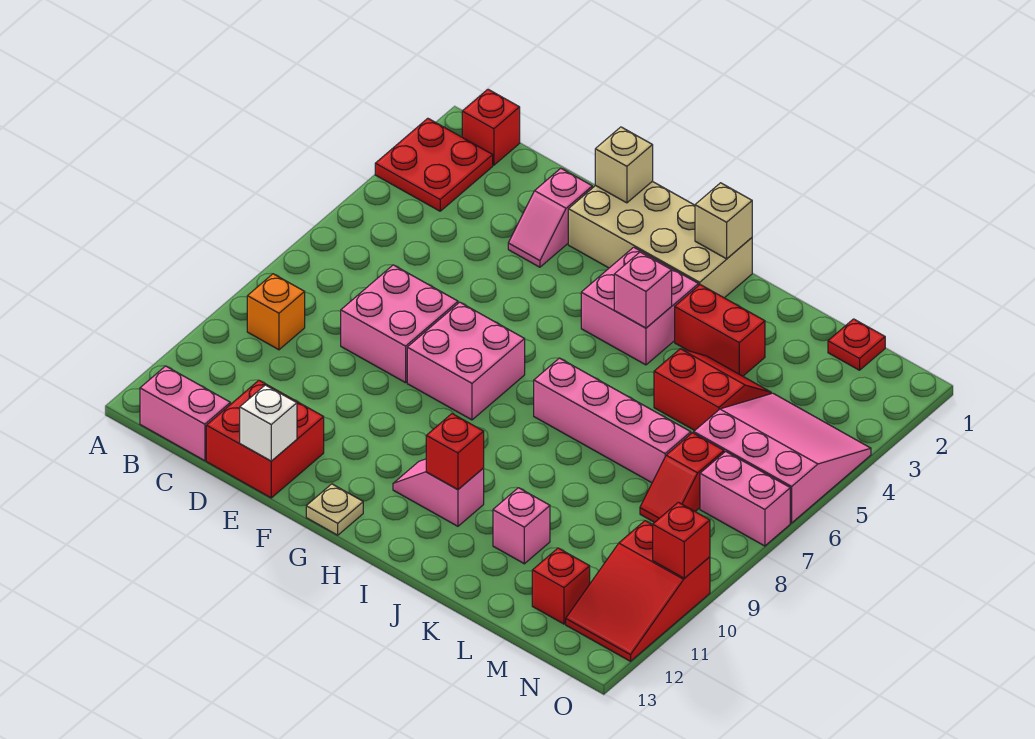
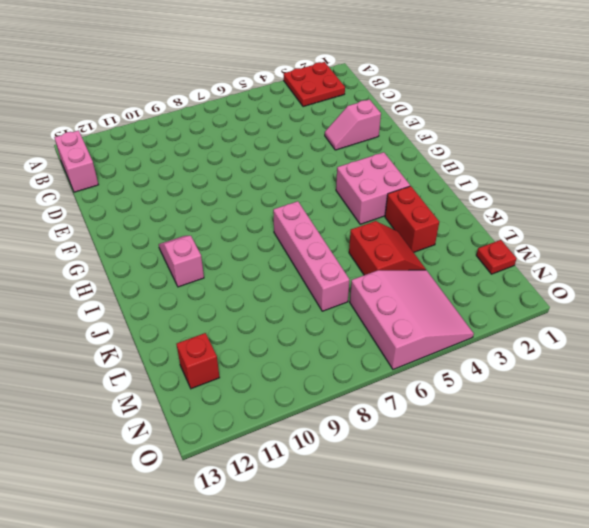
none -> red 1x1 brick [462,89,520,165]
none -> orange 1x1 brick [247,274,305,350]
none -> pink 2x2 brick [341,265,458,383]

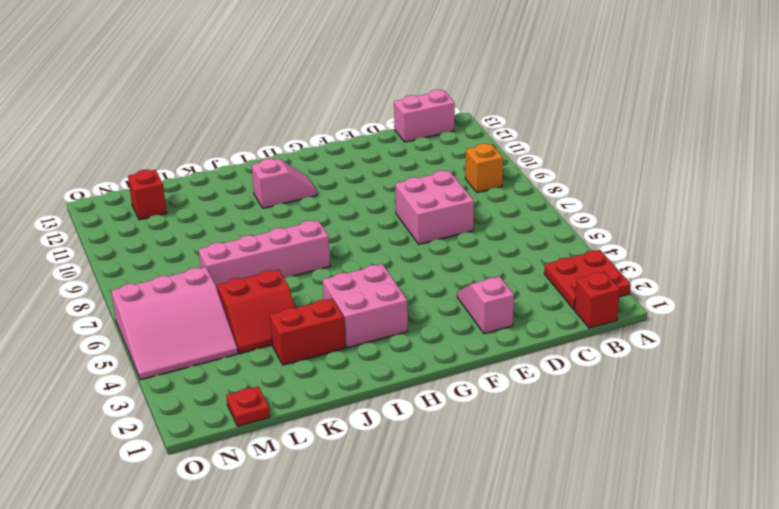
none -> red 2x2 brick [206,380,324,498]
none -> tan 2x4 brick [568,181,752,298]
none -> pink 2x2 brick [407,302,525,420]

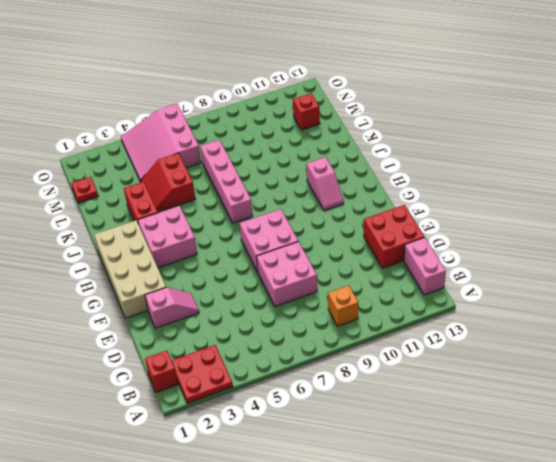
none -> tan 1x1 plate [306,484,363,535]
none -> pink 1x1 brick [493,488,550,564]
none -> red 1x2 slope [640,433,724,522]

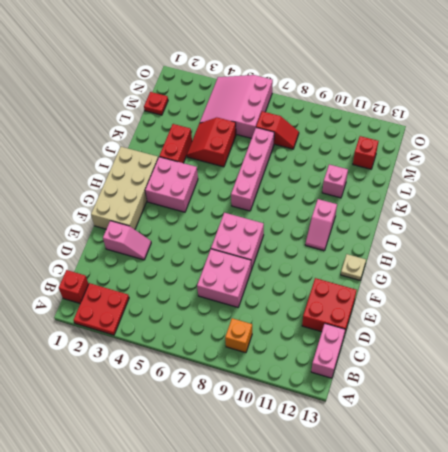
none -> pink 1x2 brick [700,451,790,546]
none -> red 2x3 slope [566,521,710,661]
none -> white 1x1 brick [240,385,297,461]

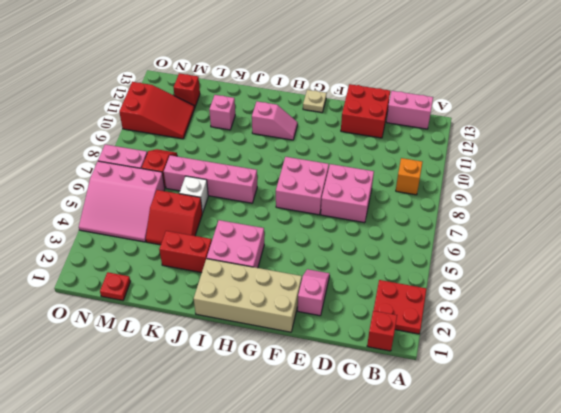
white 1x1 brick [179,176,208,213] -> white 1x1 brick moved to [240,385,297,461]
red 2x3 slope [119,82,195,139] -> red 2x3 slope turned to [566,521,710,661]
none -> tan 1x1 brick [595,127,653,203]
none -> tan 1x1 brick [695,183,752,259]
none -> pink 1x1 brick [614,252,672,328]

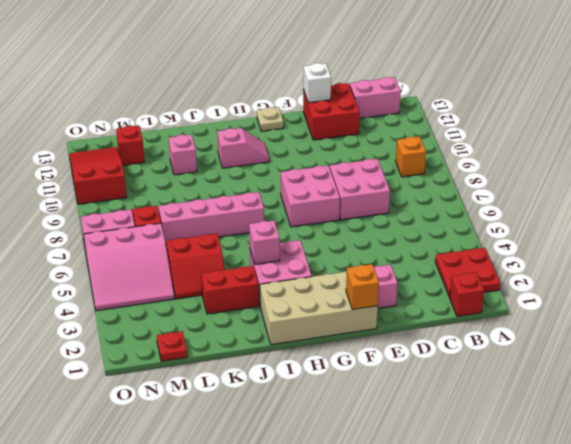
orange 1x1 brick [346,264,379,310] -> tan 1x1 brick [595,127,653,203]
none -> tan 1x1 brick [695,183,752,259]
none -> red 1x1 brick [426,414,484,490]
none -> red 1x1 brick [653,502,710,578]

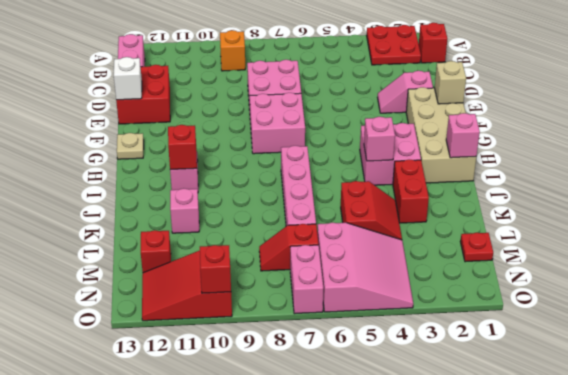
pink 1x1 brick [446,113,480,158] -> tan 1x1 brick [695,183,752,259]

